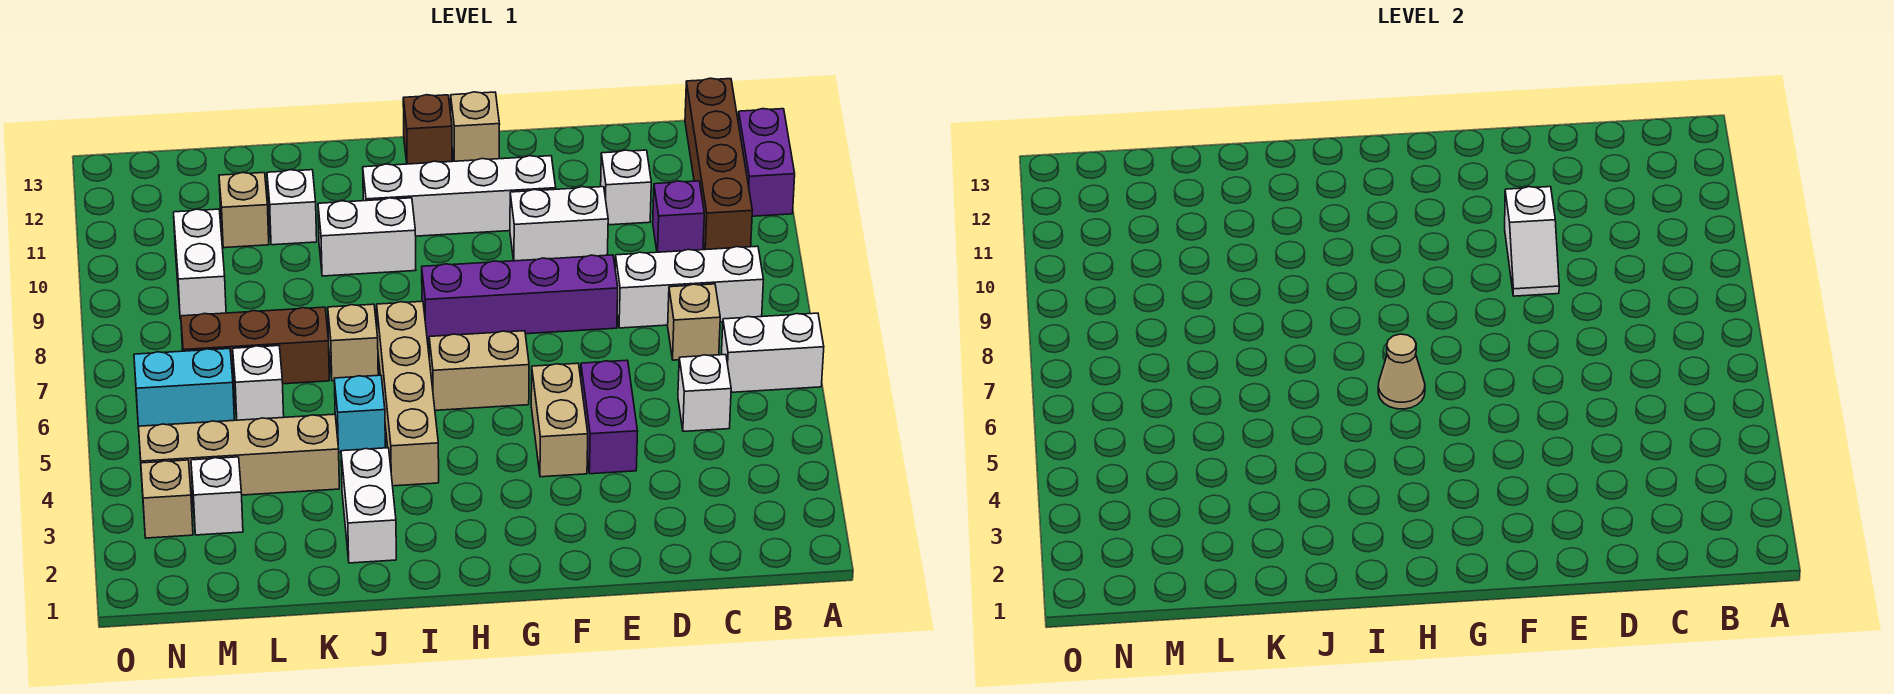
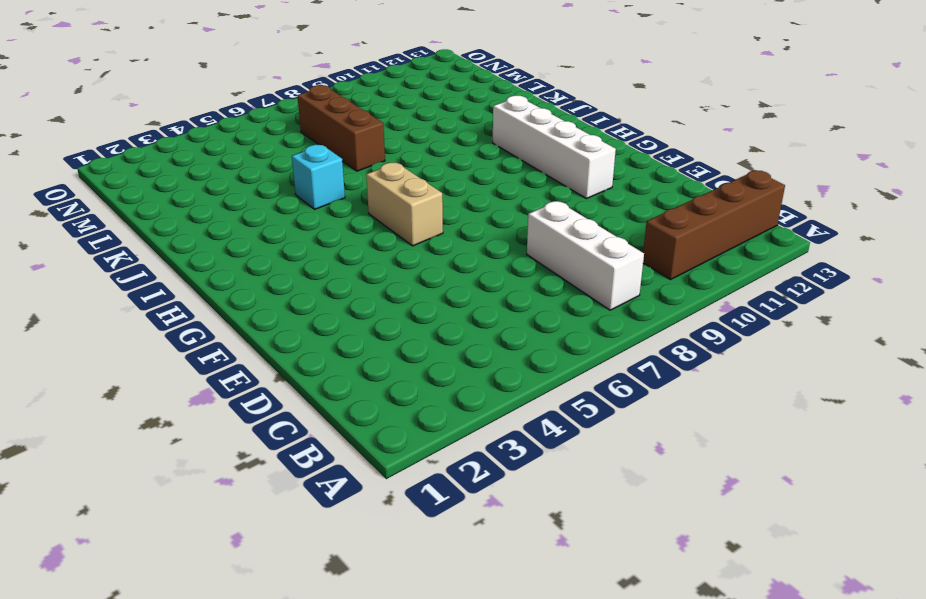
none -> white 1x2 brick [721,313,824,392]
none -> purple 1x2 brick [738,109,795,216]
none -> white 1x1 brick [678,355,731,432]
none -> tan 1x1 brick [668,284,720,360]

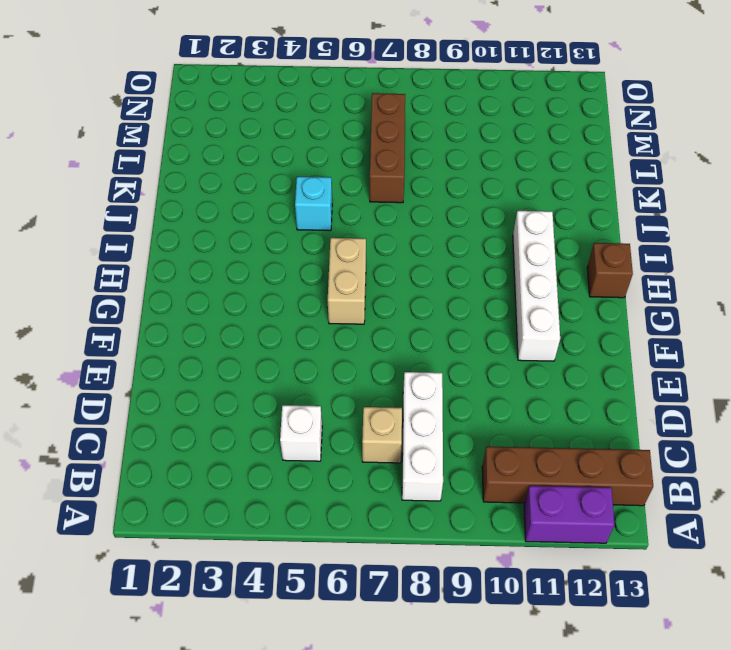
none -> white 1x2 brick [721,313,824,392]
none -> purple 1x1 brick [653,181,704,252]
none -> white 1x1 brick [601,150,651,225]
none -> purple 1x2 brick [581,360,638,474]

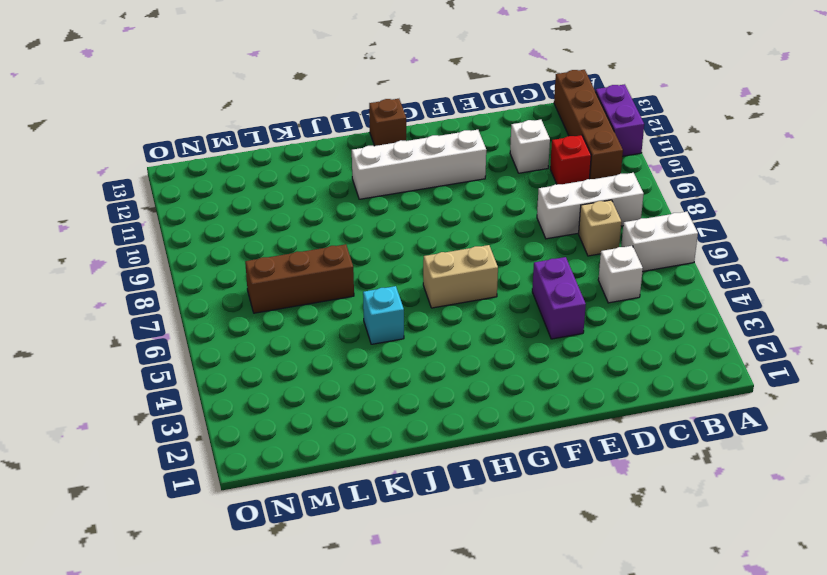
red 1x1 brick [550,135,591,184] -> purple 1x1 brick [653,181,704,252]
none -> purple 1x4 brick [422,255,618,340]
none -> white 1x2 brick [510,187,608,261]
none -> tan 1x2 brick [531,363,588,477]
none -> tan 1x1 brick [451,92,500,161]

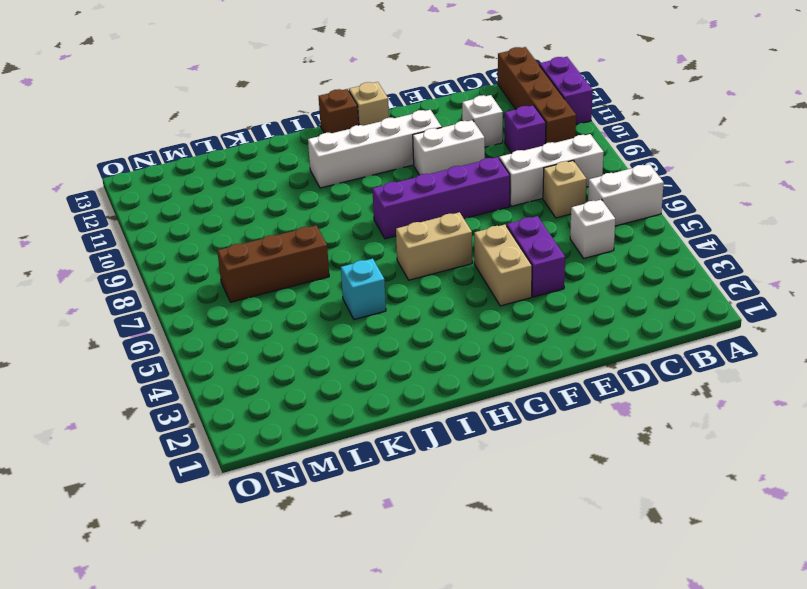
none -> tan 1x4 brick [377,301,439,486]
none -> white 1x2 brick [318,198,416,276]
none -> white 1x2 brick [341,448,396,563]
none -> tan 1x1 brick [328,304,378,381]

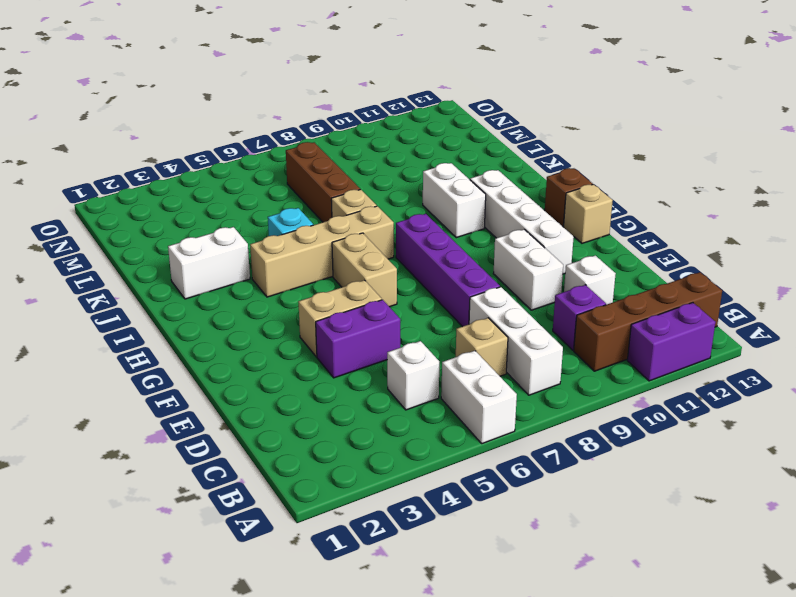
none -> tan 1x4 brick [139,414,339,498]
none -> white 1x1 brick [267,170,317,245]
none -> white 1x1 brick [233,346,284,420]
none -> tan 1x1 brick [219,173,269,248]

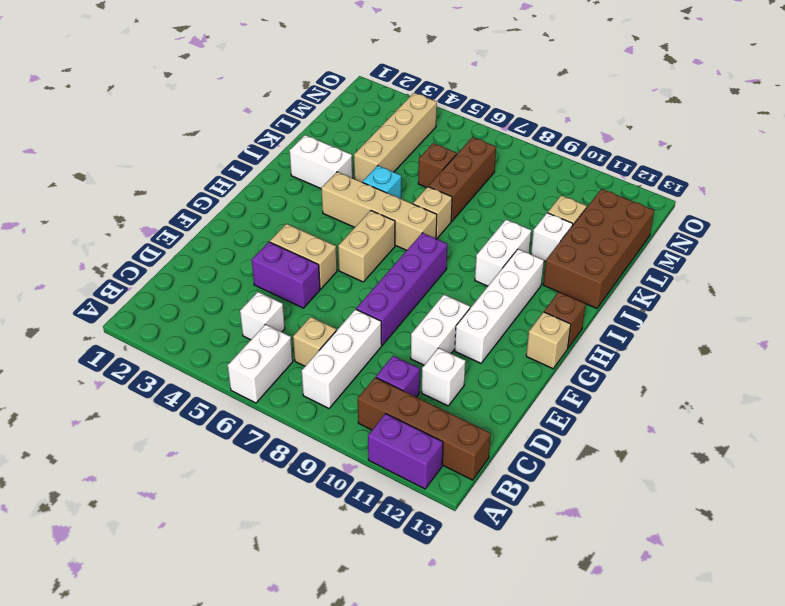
brown 2x4 brick [543,189,654,308] -> none
brown 1x1 brick [418,143,457,188] -> white 1x1 brick [233,346,284,420]
none -> white 1x1 brick [191,457,243,535]
none -> cyan 1x2 brick [134,349,234,428]
none -> white 1x2 brick [174,209,226,319]
none -> tan 1x1 brick [141,460,193,538]

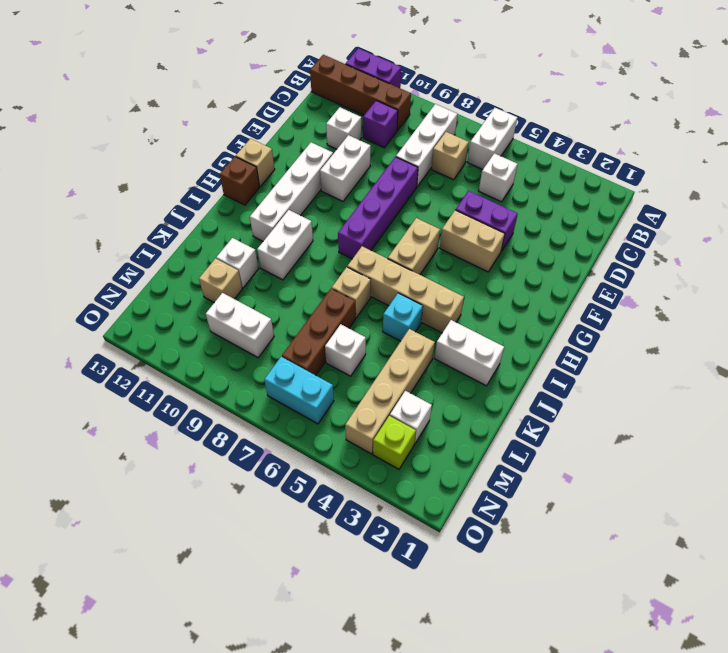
lime 1x1 brick [373,416,416,469] -> tan 1x1 brick [141,460,193,538]
cyan 1x2 brick [264,357,334,424] -> cyan 1x2 brick turned to [134,349,234,428]
none -> white 1x2 slope [1505,187,1559,296]
none -> tan 1x1 cone [1378,334,1425,409]

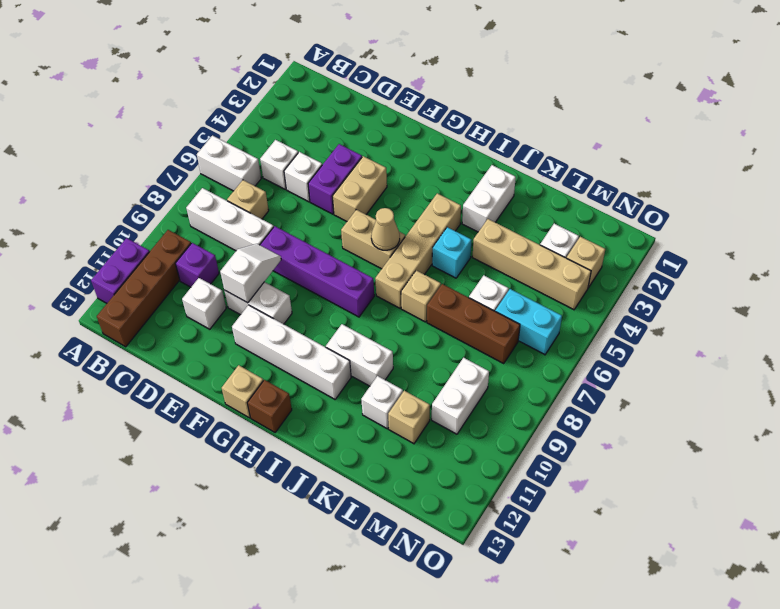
white 1x1 brick [284,152,322,202] -> none

